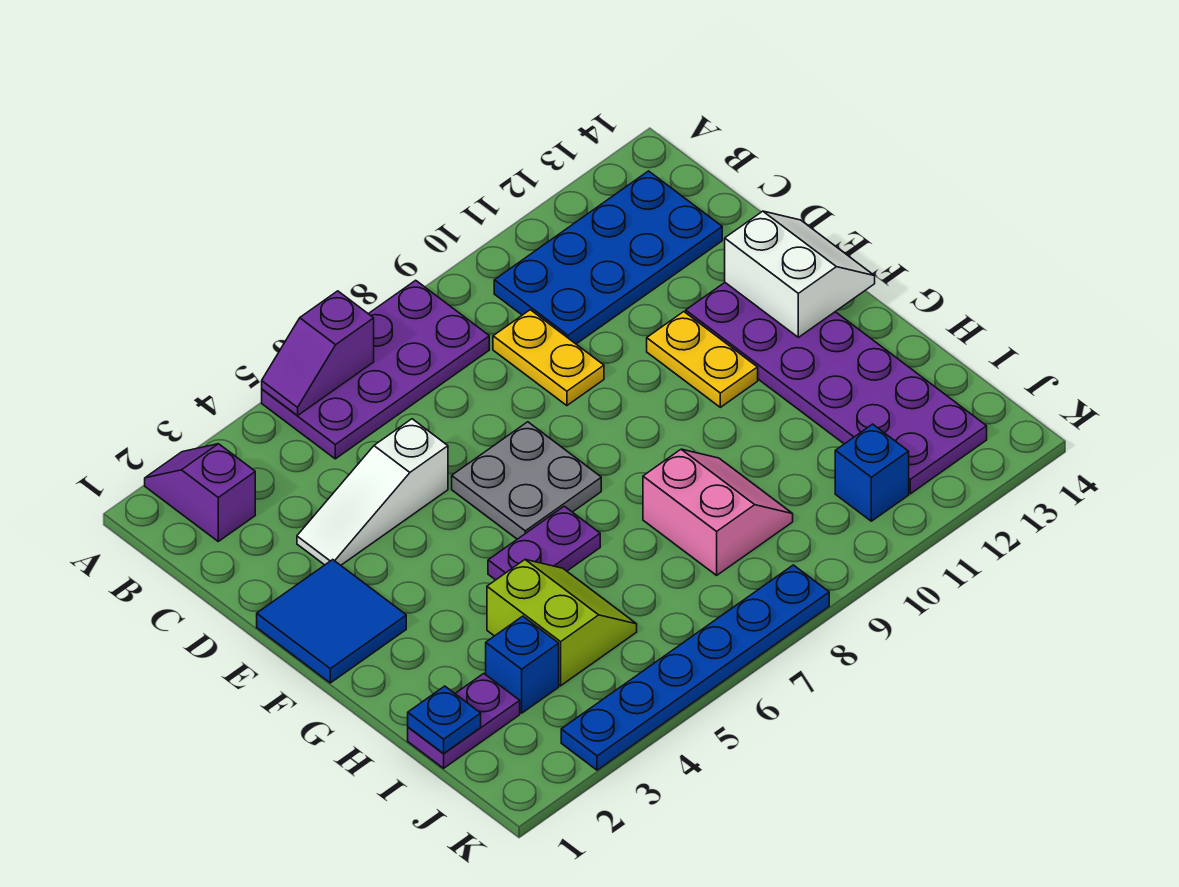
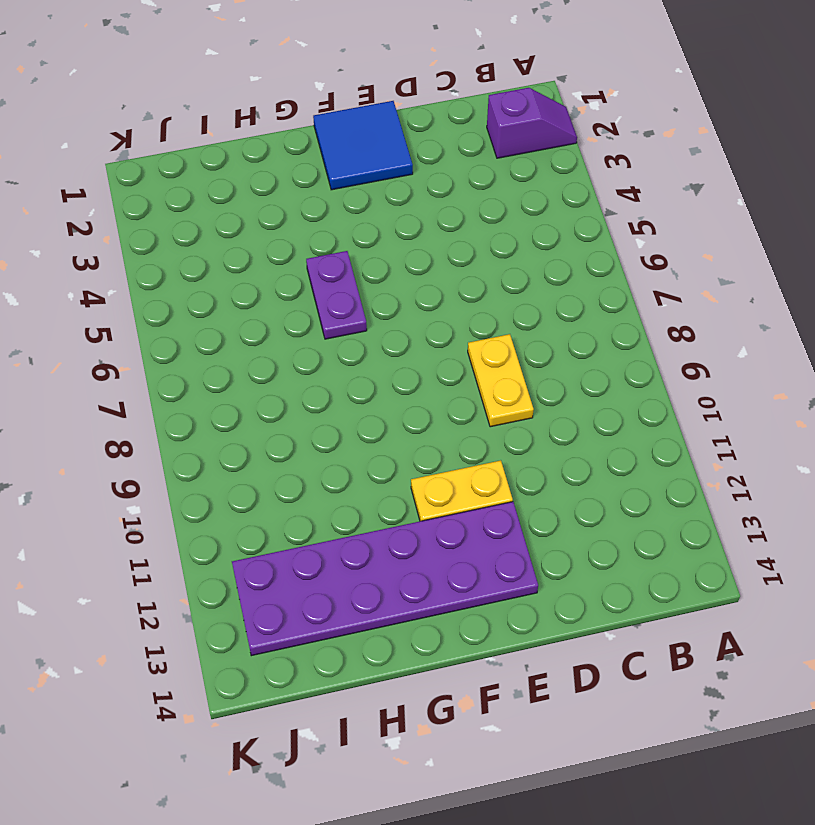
yellow 1x2 plate [468,334,534,427] -> yellow 1x2 plate turned to [493,310,604,406]
none -> purple 2x4 plate [262,280,489,459]
none -> blue 2x4 plate [494,171,722,344]
none -> white 1x3 slope [297,419,448,565]

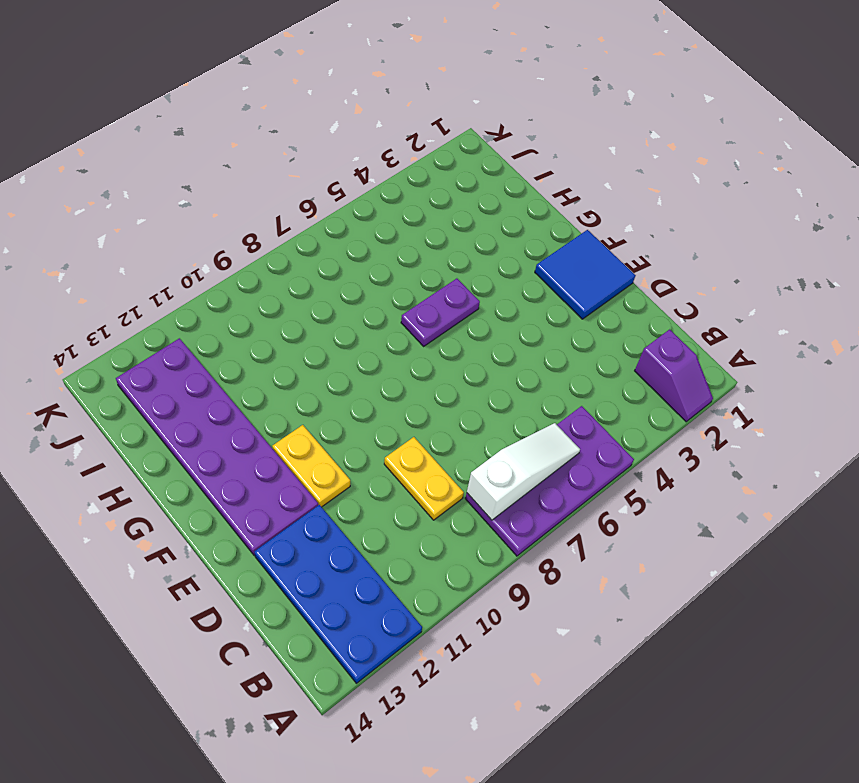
blue 2x4 plate [254,505,422,683] -> blue 2x4 plate turned to [494,171,722,344]
white 1x3 slope [467,423,580,520] -> white 1x3 slope moved to [297,419,448,565]
none -> grey 2x2 plate [452,422,601,539]
none -> lime 2x2 slope [487,560,637,686]
none -> pink 2x2 slope [643,449,793,575]

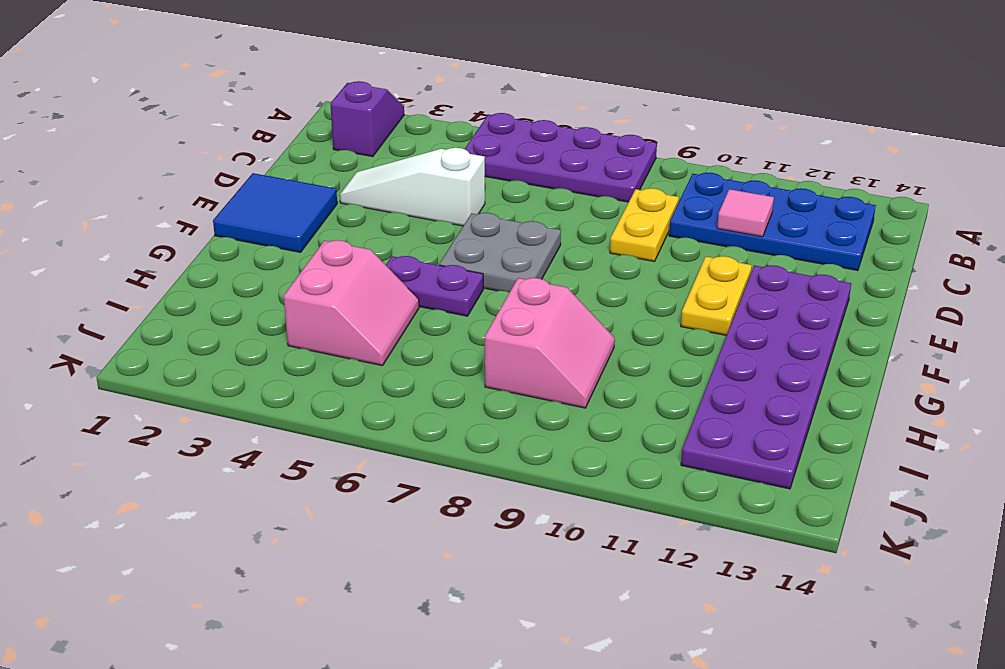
pink 1x1 tile [717,189,774,237] -> none
pink 2x2 slope [284,240,419,366] -> lime 2x2 slope [487,560,637,686]
none -> purple 1x2 plate [408,674,520,768]
none -> blue 1x1 brick [486,616,559,713]
none -> blue 1x1 brick [835,424,909,521]

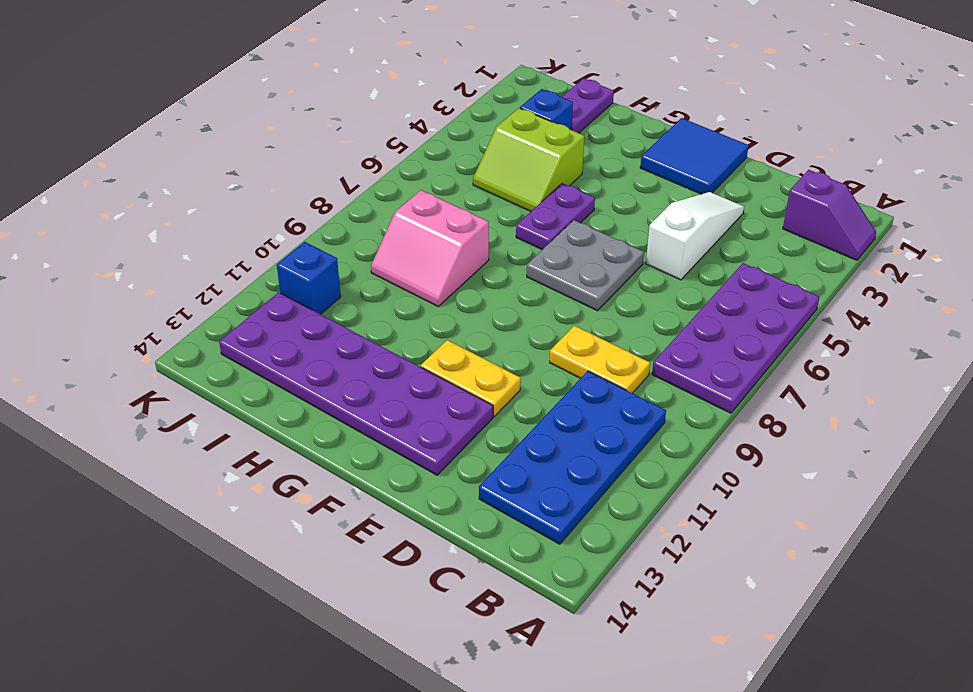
none -> blue 1x6 plate [561,565,829,770]
none -> purple 1x2 slope [262,291,374,415]
none -> white 2x2 slope [725,211,875,337]

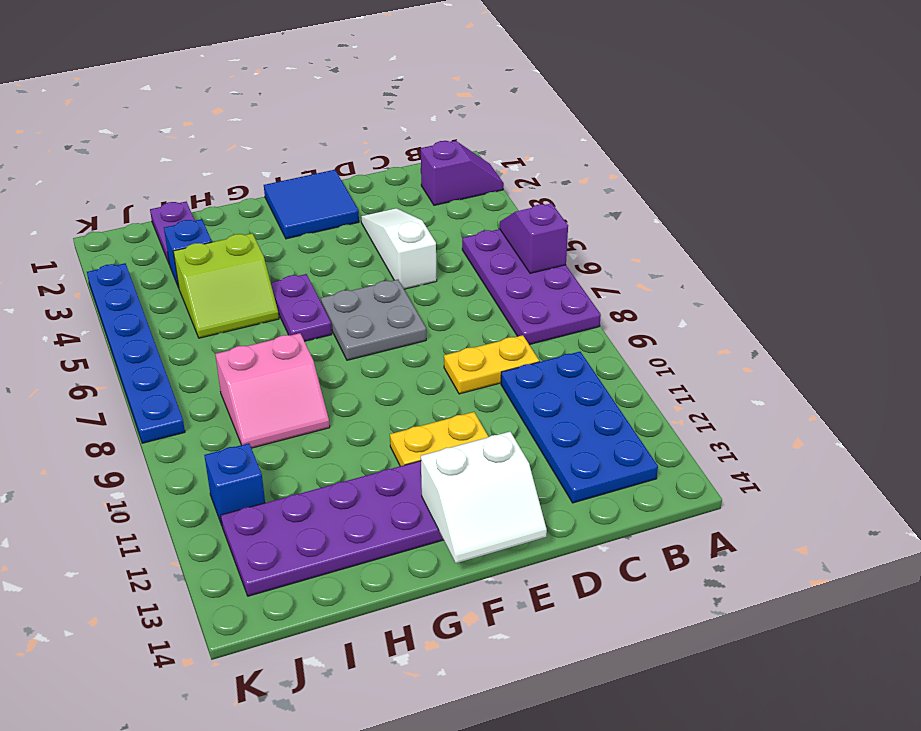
none -> blue 1x1 plate [408,686,481,753]

